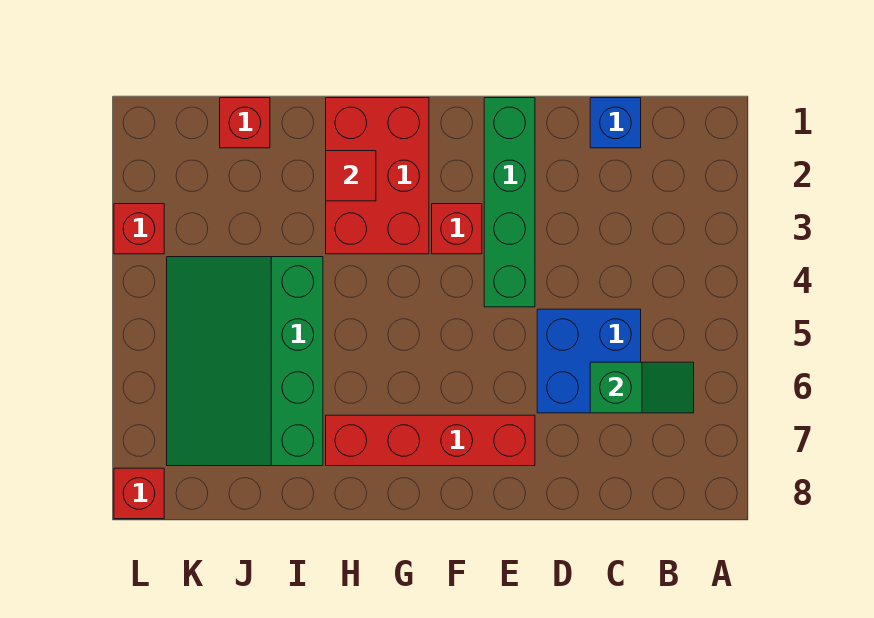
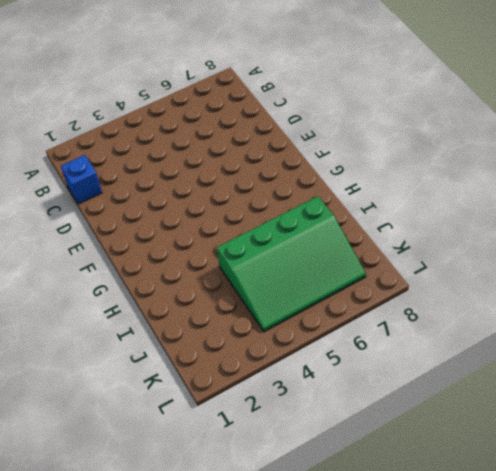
none -> blue 2x2 brick [537,309,641,413]
none -> green 1x4 brick [484,98,535,307]
none -> red 1x4 brick [326,415,535,466]

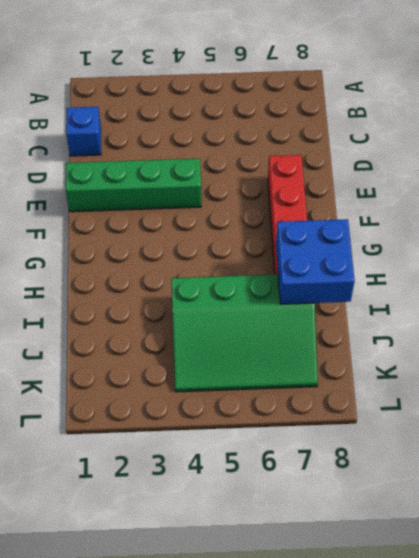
blue 2x2 brick [276,219,355,304] -> blue 2x2 brick moved to [537,309,641,413]
none -> red 1x1 brick [432,204,482,254]
none -> red 2x3 brick [326,98,429,254]
none -> red 1x1 brick [220,98,270,148]

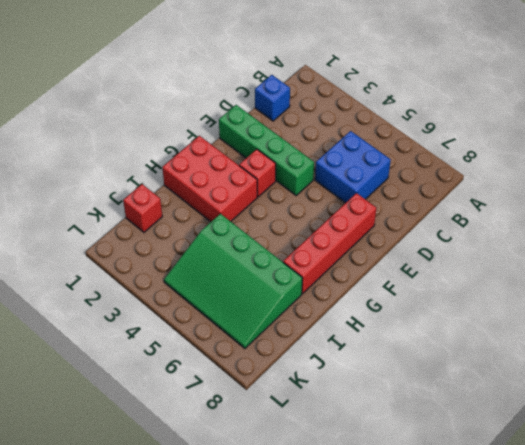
none -> red 1x1 brick [114,204,164,254]
none -> red 1x1 brick [114,468,164,519]
none -> green 1x2 slope [590,362,694,413]

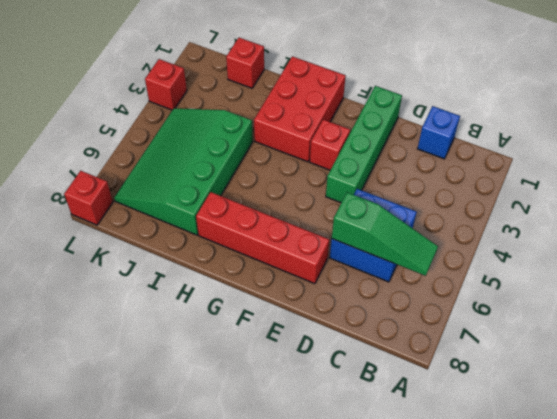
green 1x3 slope [332,192,438,276] -> green 1x2 slope [590,362,694,413]
none -> red 1x1 tile [326,151,376,201]

